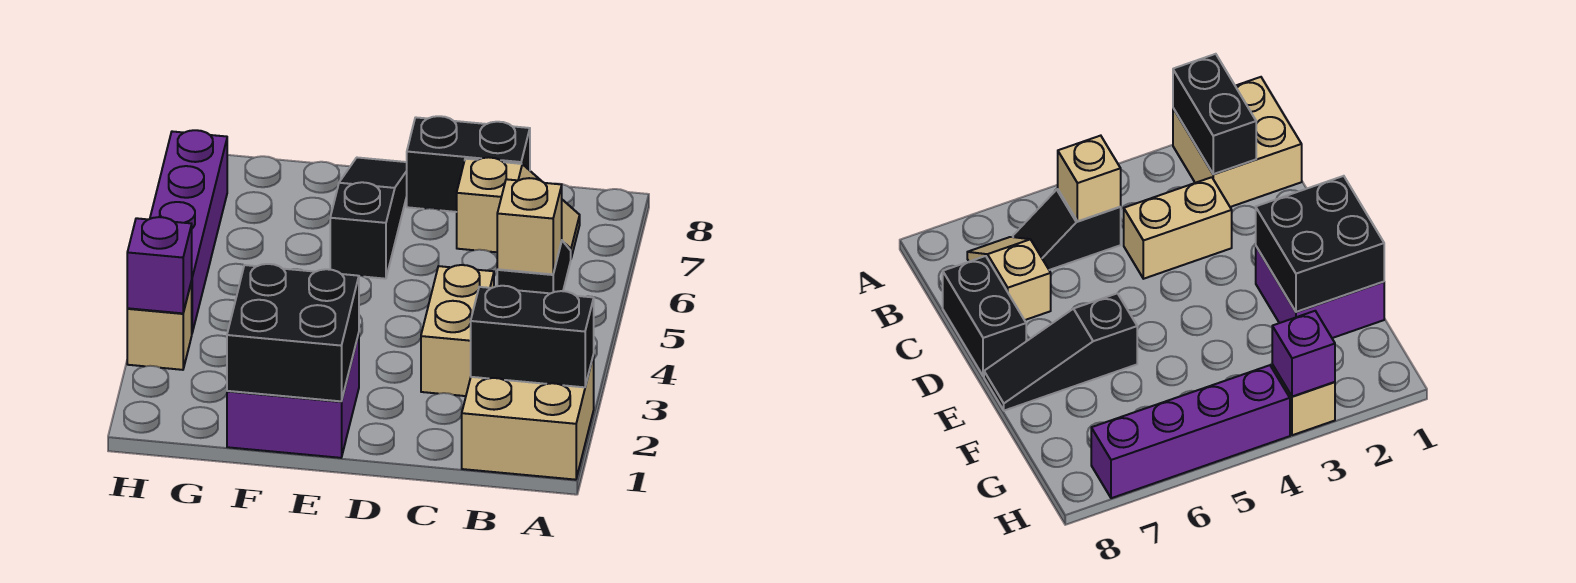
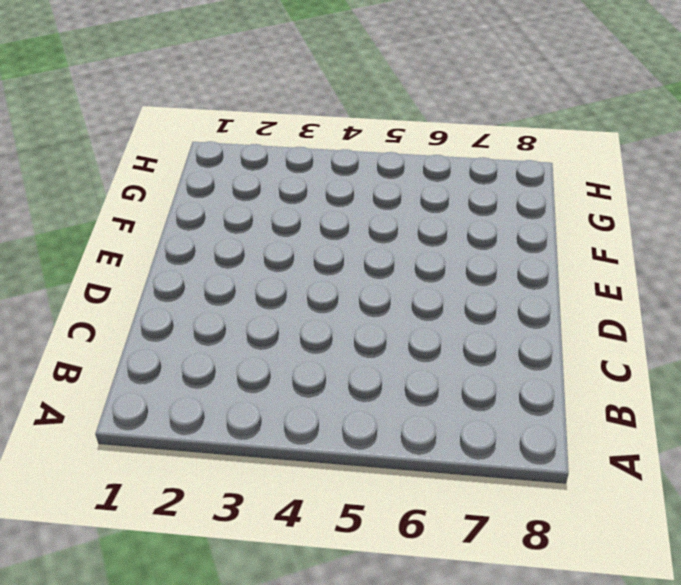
none -> tan 2x2 brick [462,355,594,480]
none -> black 1x2 slope [497,241,571,293]
none -> tan 1x2 slope [457,157,580,258]

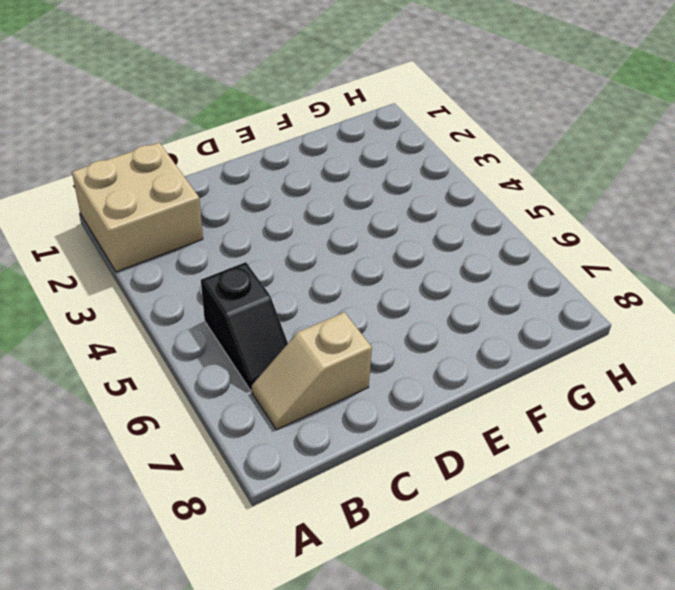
none -> tan 1x2 brick [421,265,494,396]
none -> black 1x2 brick [407,116,530,212]
none -> purple 2x2 brick [227,333,359,458]

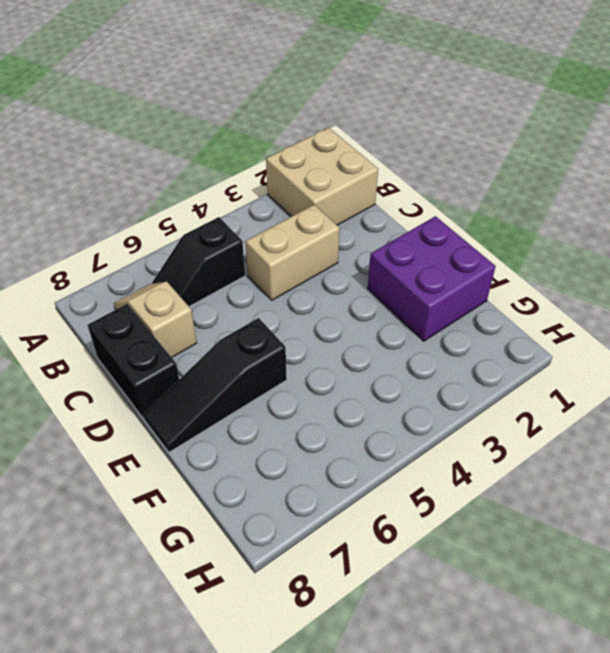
none -> tan 1x1 brick [127,281,192,370]
none -> purple 1x4 brick [150,130,227,332]
none -> black 1x2 brick [471,286,594,387]

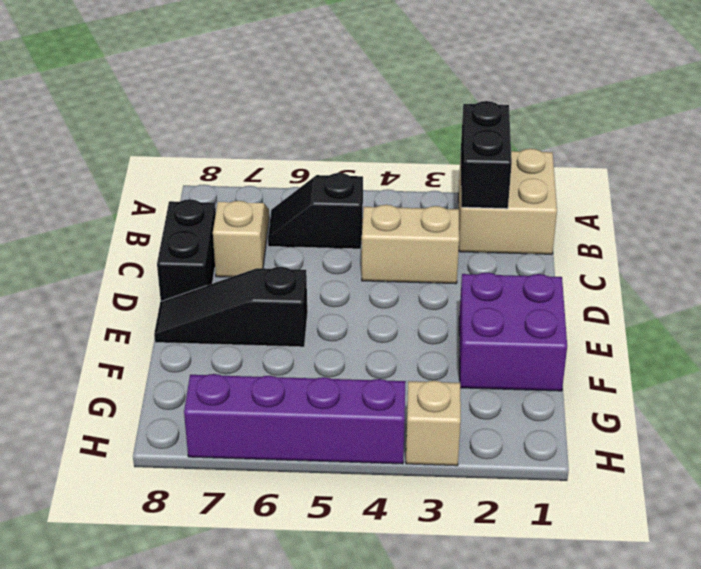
none -> tan 1x1 brick [497,178,562,274]
none -> black 2x2 brick [227,264,359,401]
none -> purple 1x1 brick [127,217,192,313]

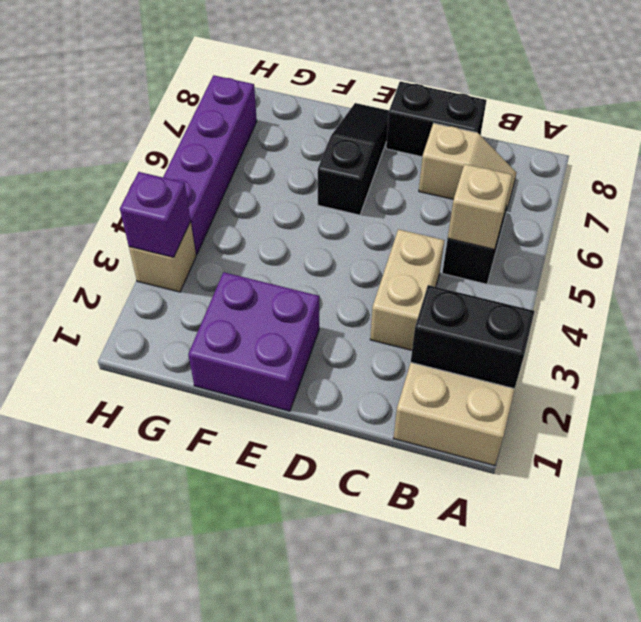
none -> black 2x2 brick [227,264,359,401]

